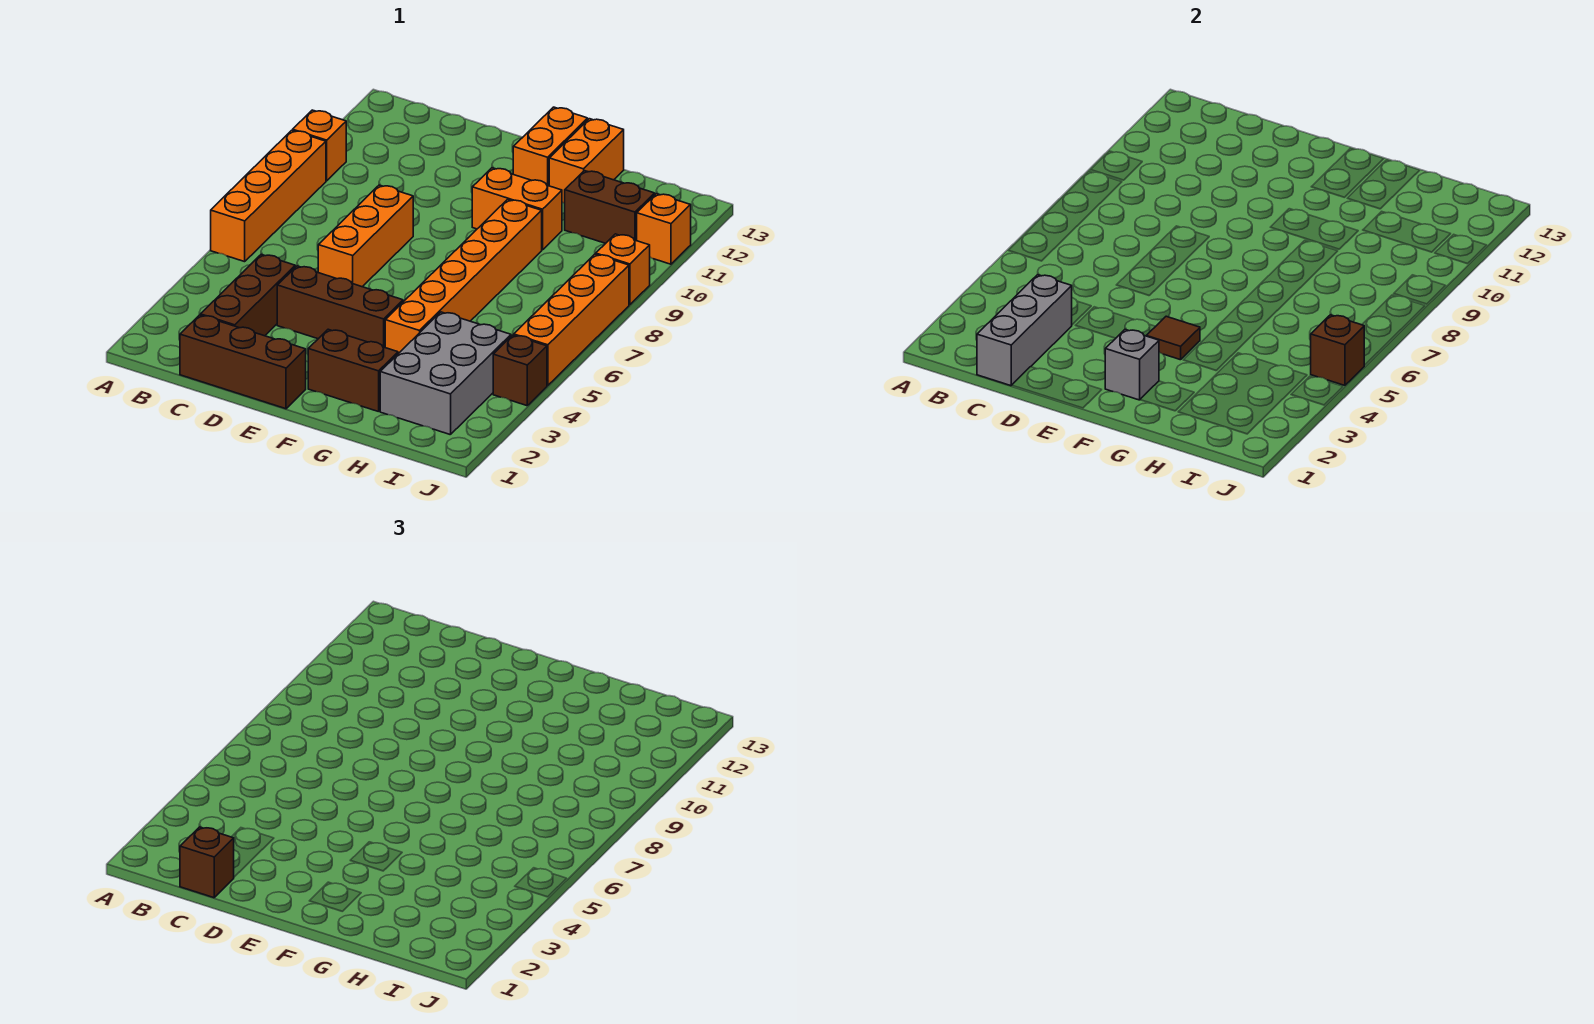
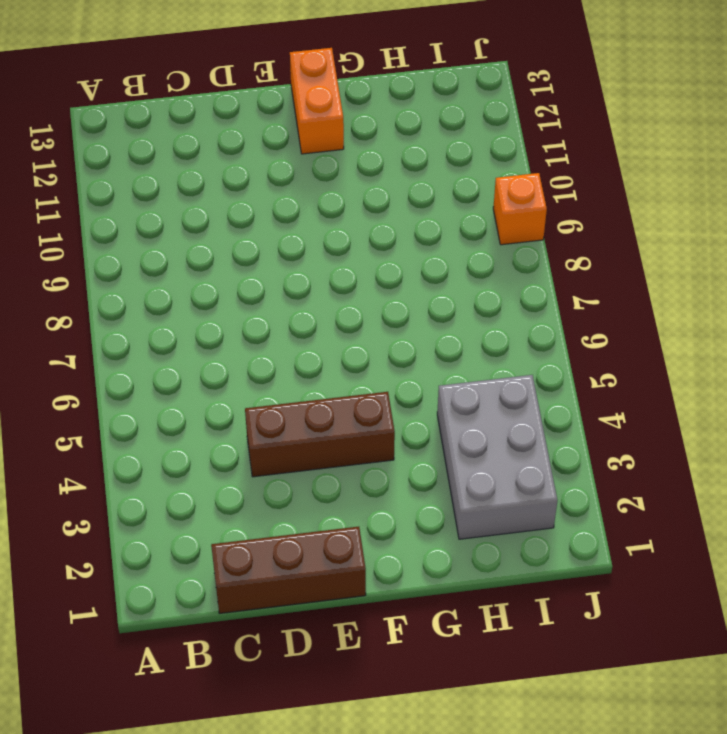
none -> orange 1x4 brick [211,130,326,262]
none -> orange 1x1 brick [293,110,346,181]
none -> brown 1x3 brick [200,254,295,336]

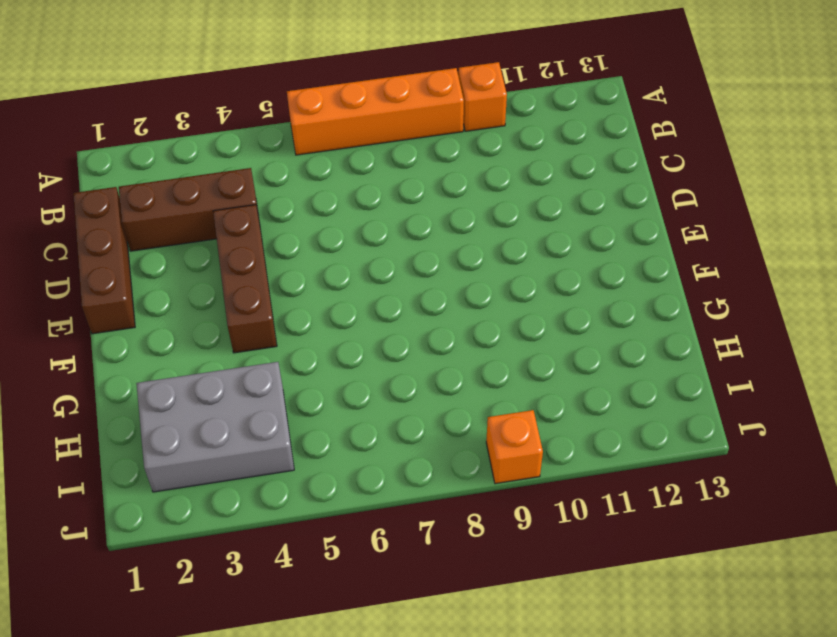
none -> orange 1x3 brick [318,185,413,287]
none -> brown 1x2 brick [308,329,398,412]
none -> orange 1x2 brick [472,168,562,250]

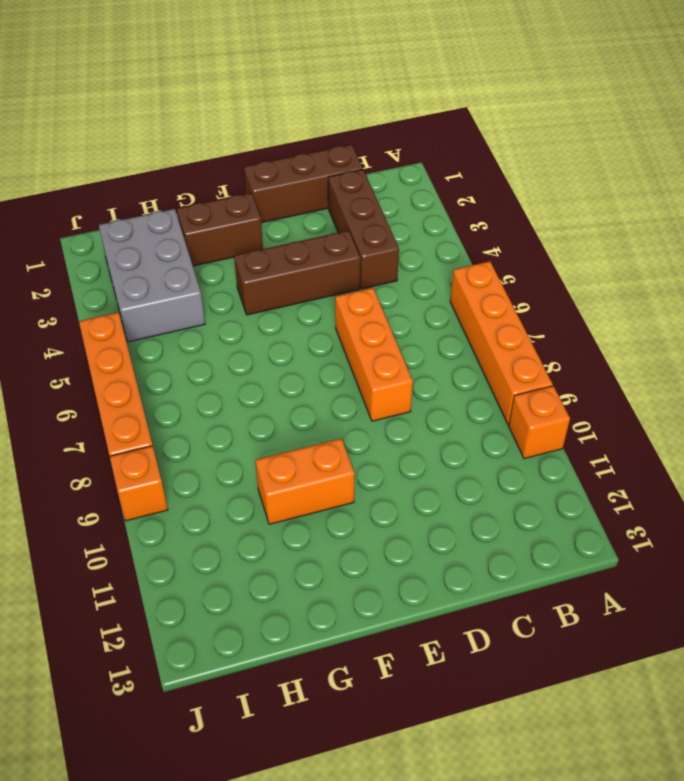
none -> orange 1x2 brick [513,107,588,186]
none -> orange 1x6 brick [385,200,542,354]
none -> orange 1x2 brick [549,119,624,203]

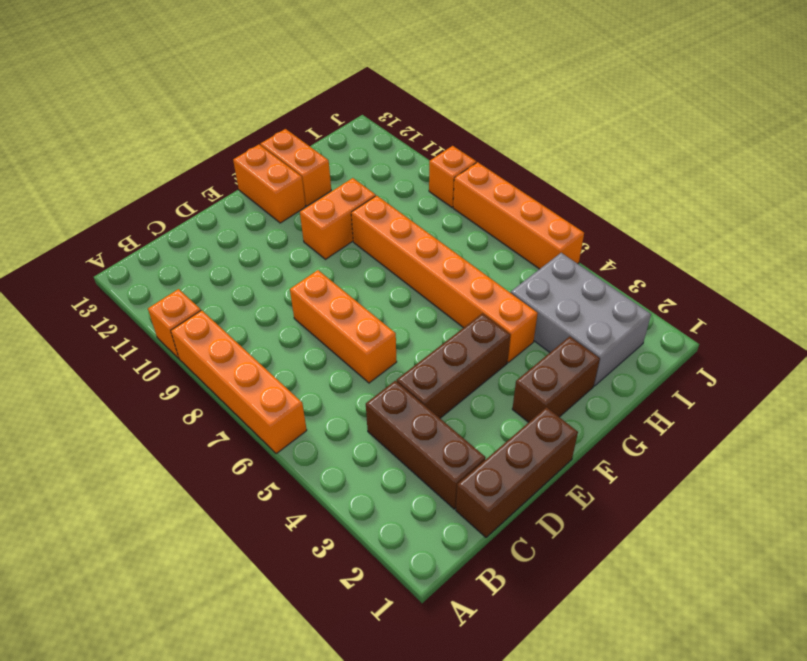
none -> brown 1x2 brick [565,171,655,243]
none -> brown 1x1 brick [493,335,547,406]
none -> orange 1x1 brick [637,194,691,264]

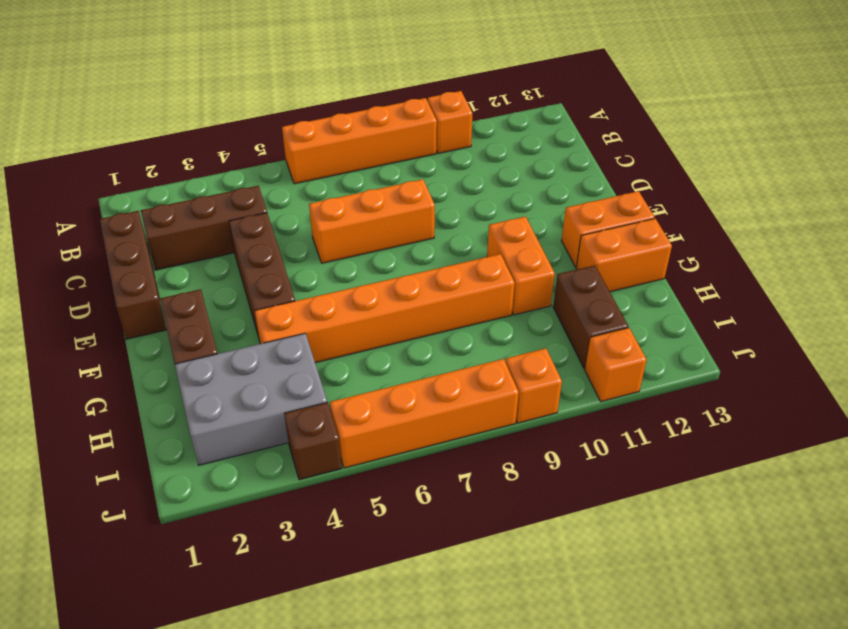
none -> grey 1x3 brick [977,275,1072,386]
none -> grey 1x1 brick [1105,329,1159,400]
none -> brown 1x1 tile [1147,316,1200,360]

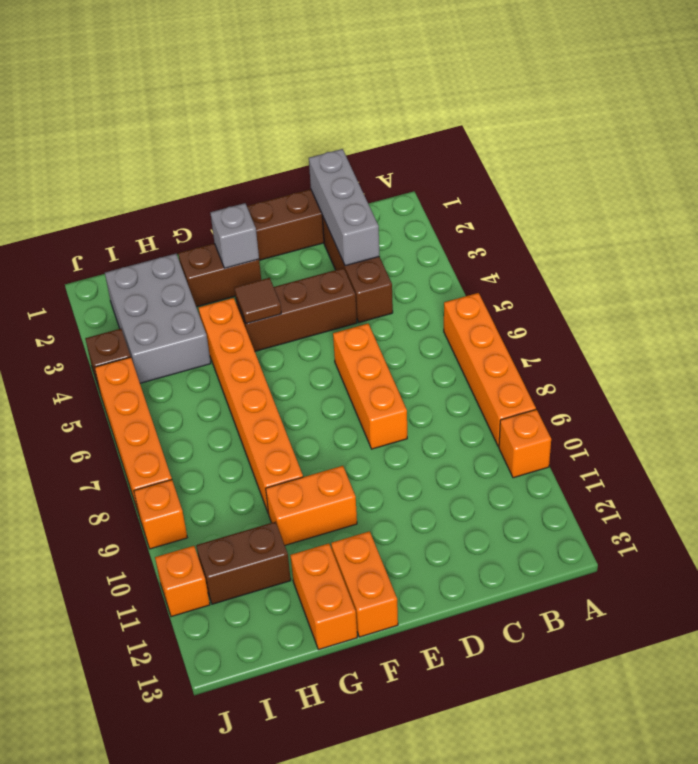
none -> brown 1x1 brick [1311,315,1364,385]
none -> brown 1x1 brick [180,827,234,898]

